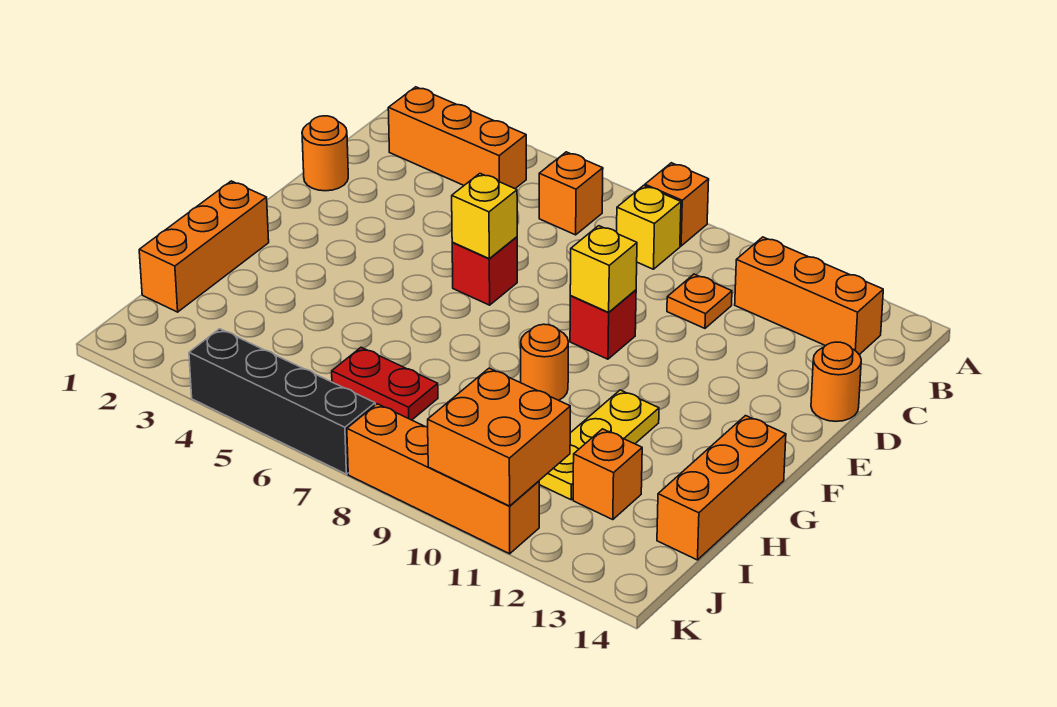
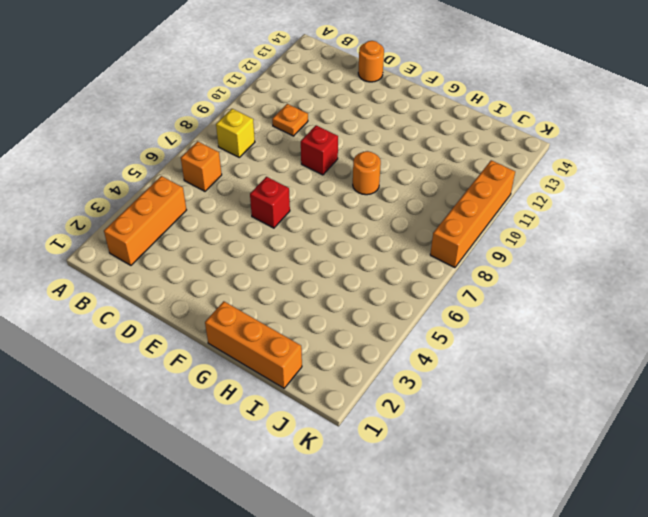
none -> orange 1x1 brick [645,163,709,246]
none -> orange 1x3 brick [735,237,883,355]
none -> orange 1x1 round brick [302,116,348,191]

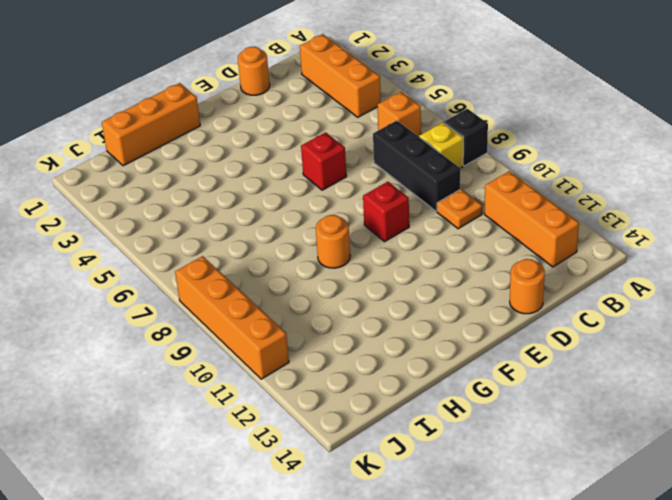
black 1x1 brick [444,109,488,166] -> orange 1x1 brick [645,163,709,246]
black 1x3 brick [373,121,460,211] -> none
none -> yellow 1x3 plate [539,390,659,500]
none -> orange 1x3 brick [657,416,786,560]
none -> red 1x2 plate [332,347,438,420]

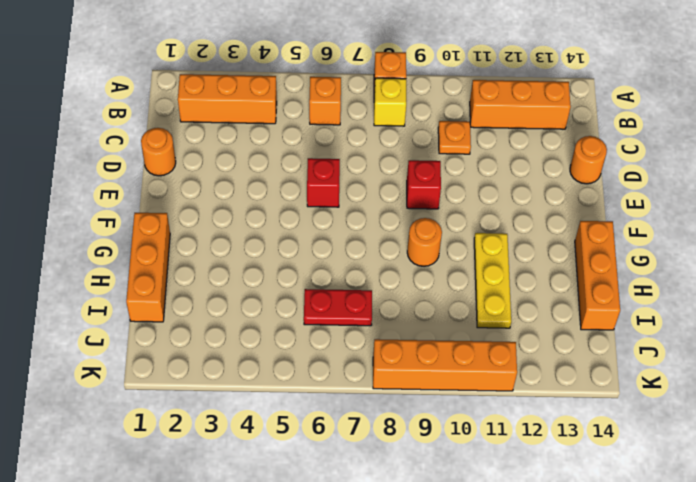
none -> orange 1x1 brick [573,429,642,520]
none -> black 1x4 brick [189,329,375,474]
none -> yellow 1x1 brick [452,174,517,258]

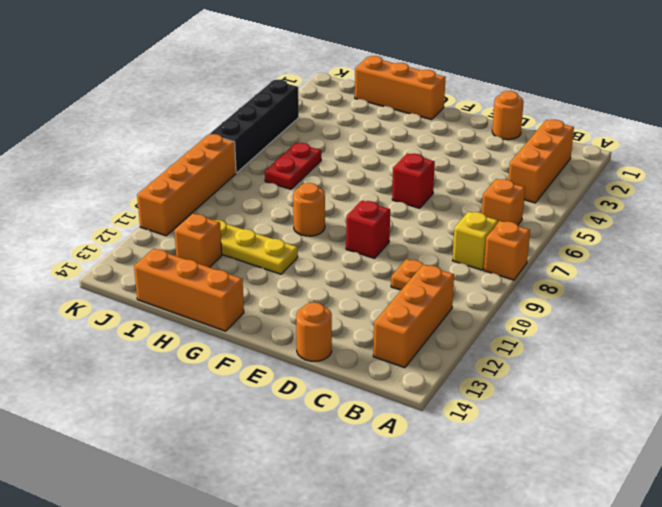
none -> yellow 1x1 brick [452,174,517,258]
none -> yellow 1x1 brick [570,226,637,312]
none -> orange 2x2 brick [428,368,570,506]

